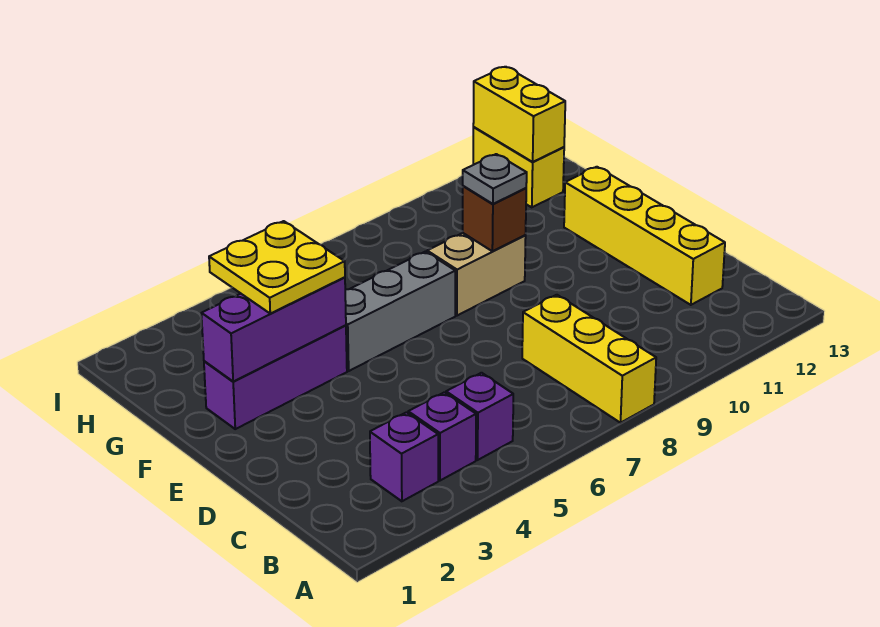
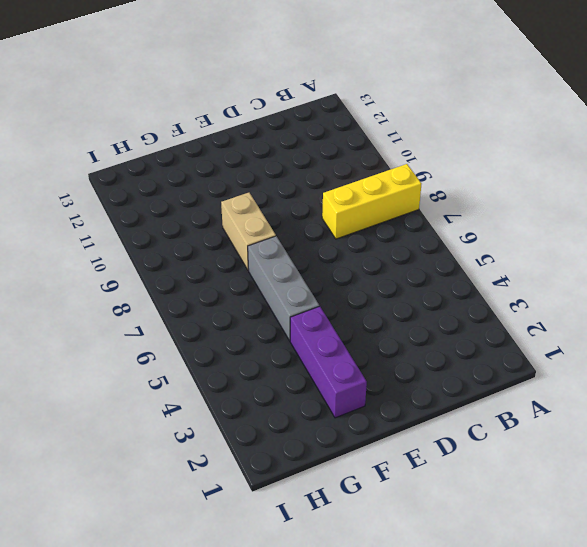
none -> purple 1x1 brick [370,412,438,501]
none -> purple 1x1 brick [408,392,476,481]
none -> purple 1x1 brick [446,373,513,460]

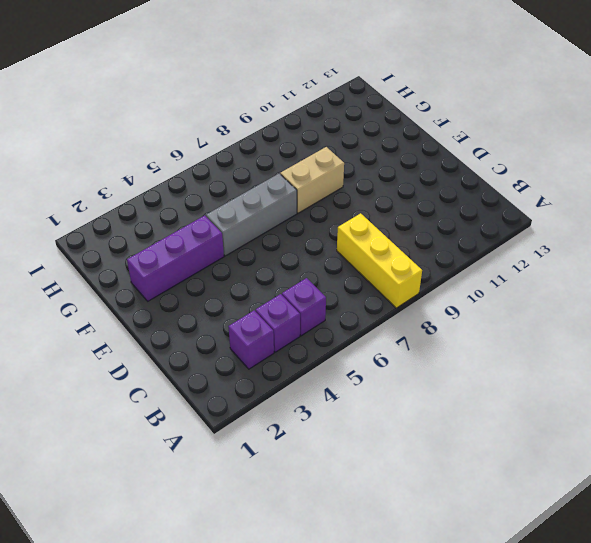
none -> yellow 1x4 brick [564,167,725,305]
none -> yellow 1x2 brick [473,127,564,207]
none -> purple 1x3 brick [201,277,346,381]

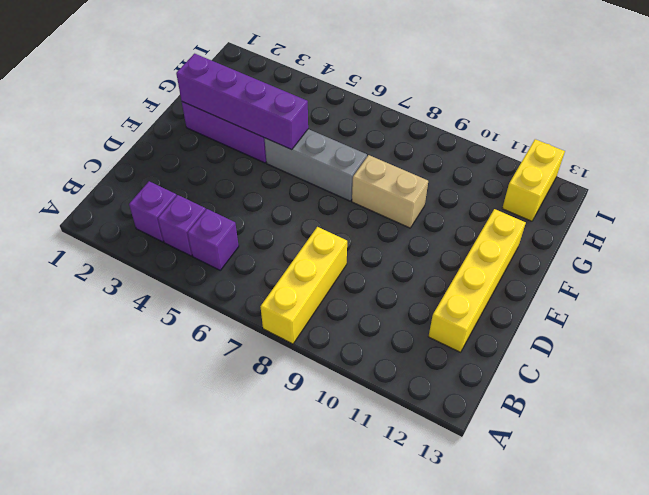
purple 1x4 brick [176,54,308,150] -> purple 1x3 brick [201,277,346,381]
none -> brown 1x1 brick [463,186,526,251]
none -> yellow 1x2 brick [473,67,565,162]
none -> yellow 2x2 plate [209,221,345,314]

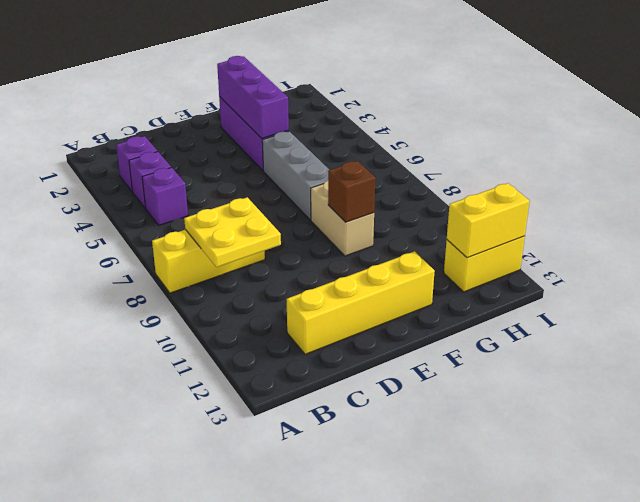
yellow 2x2 plate [184,197,281,267] -> yellow 2x2 plate moved to [209,221,345,314]
none -> grey 1x1 plate [463,154,527,204]

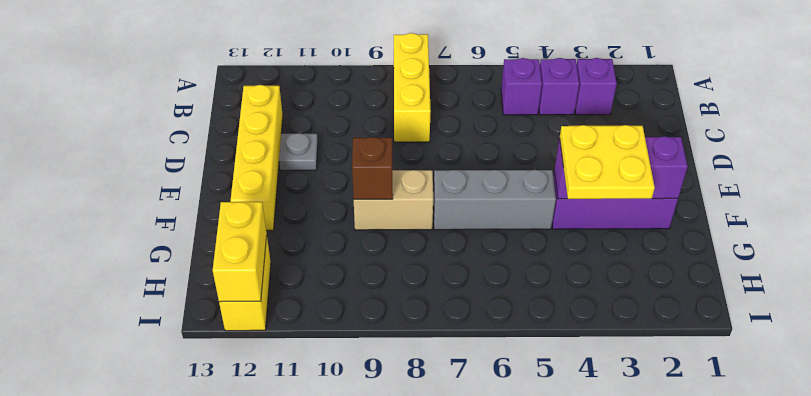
grey 1x1 plate [279,133,318,170] -> grey 1x1 plate moved to [463,154,527,204]

